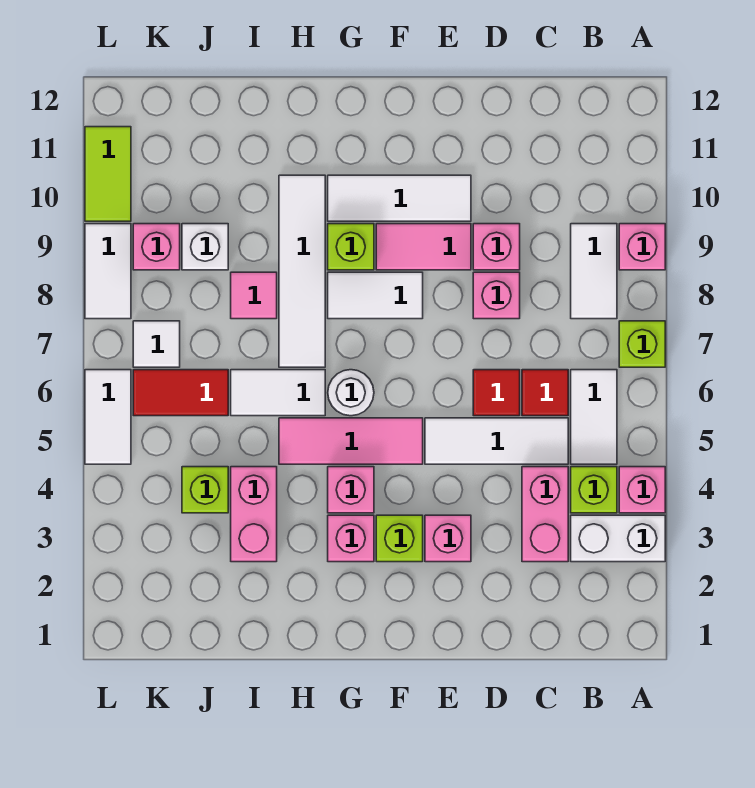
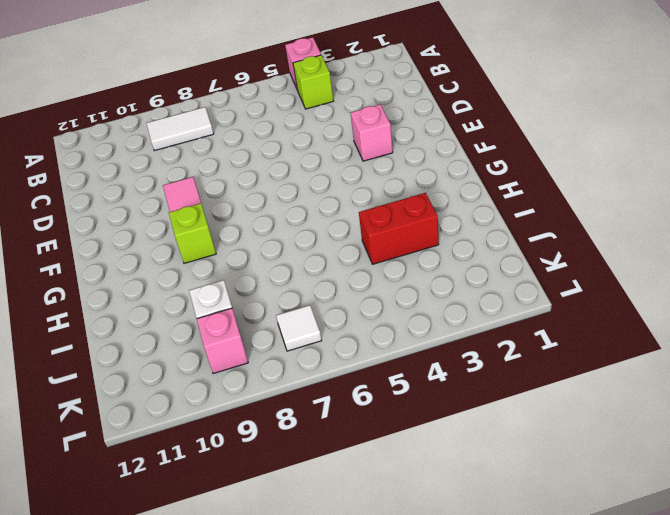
red 1x2 brick [359,193,439,264] -> pink 1x2 brick [231,467,277,562]
none -> white 1x2 brick [571,515,665,562]
none -> lime 1x1 brick [619,321,665,367]
none -> pink 1x1 brick [619,224,665,270]
none -> white 1x2 tile [571,370,617,464]

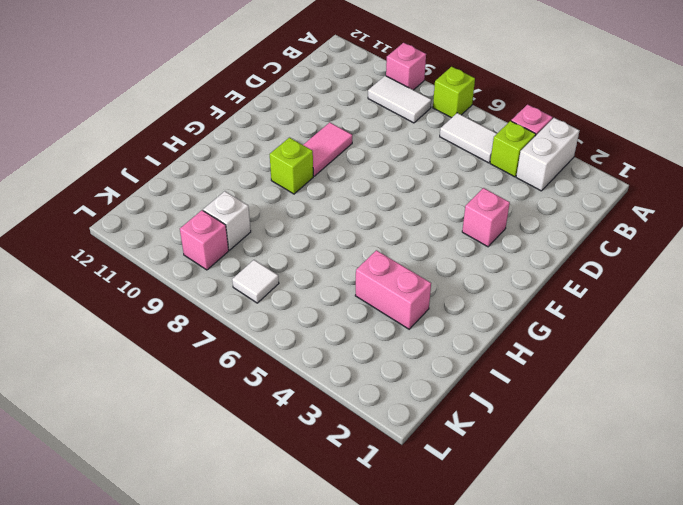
none -> pink 1x2 brick [522,467,568,562]
none -> white 1x3 tile [425,418,568,464]
none -> red 1x1 tile [522,370,568,416]
none -> red 1x1 tile [473,370,520,416]

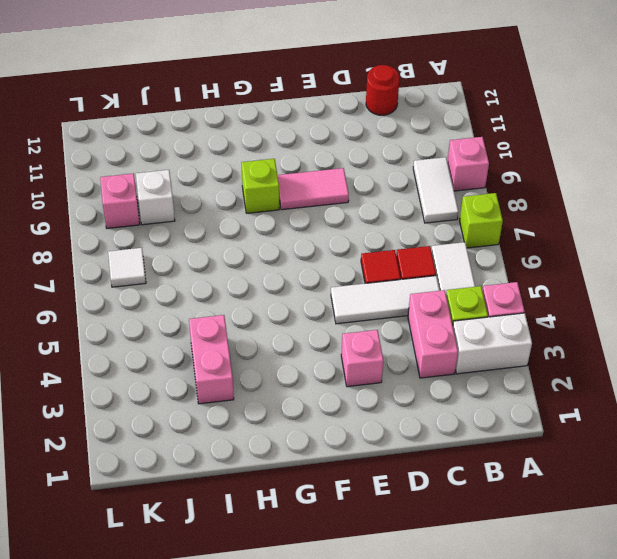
red 1x1 round brick [366,65,399,115] -> none
none -> pink 1x1 brick [473,272,520,319]
none -> pink 1x1 brick [473,224,520,270]
none -> white 1x3 tile [328,175,471,221]
none -> lime 1x1 brick [376,515,423,562]

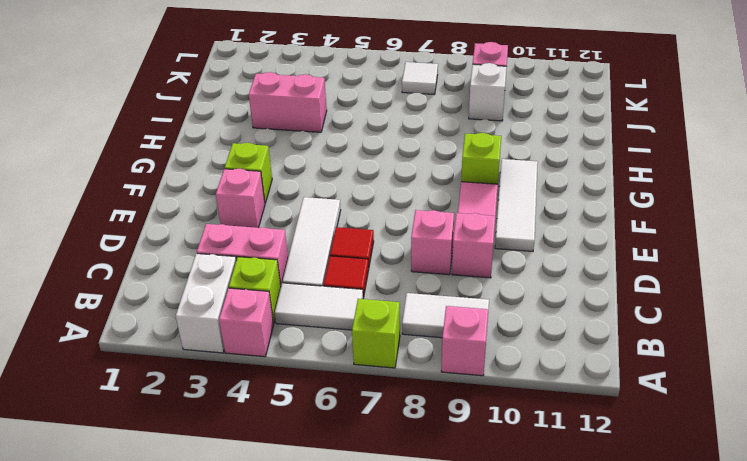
none -> pink 1x3 tile [279,418,423,464]
none -> white 1x2 tile [328,272,423,319]
none -> pink 1x1 brick [328,515,374,562]
none -> pink 1x1 brick [328,467,374,513]

